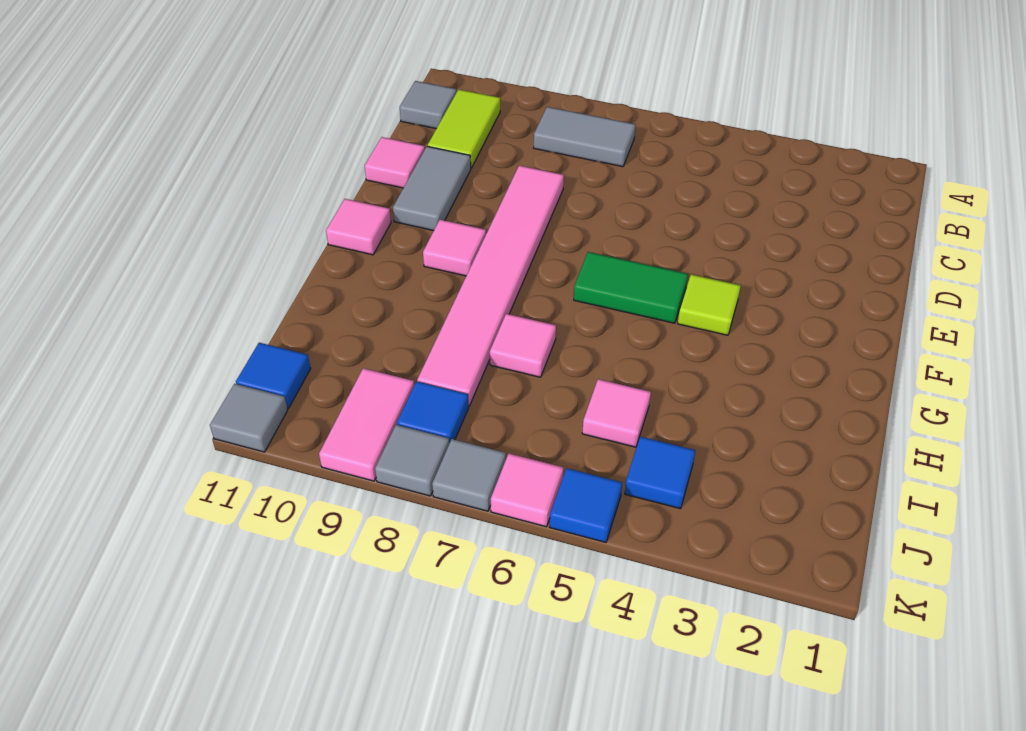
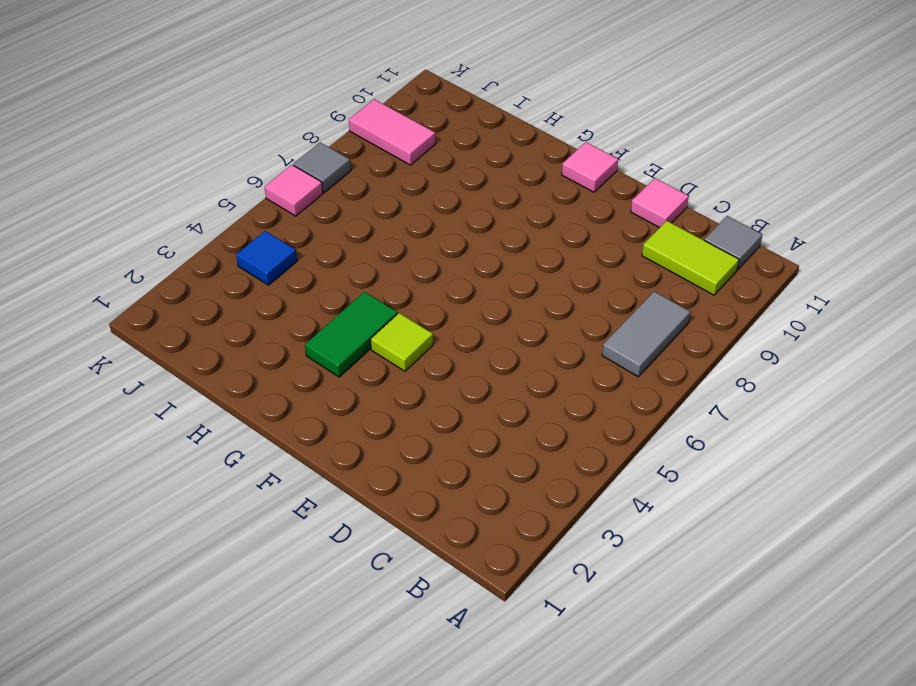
green 1x2 tile [305,292,398,377] -> green 1x2 tile moved to [574,252,688,323]
none -> pink 1x6 tile [417,166,564,406]
none -> grey 1x2 tile [393,146,471,231]
none -> pink 1x1 tile [423,220,486,276]

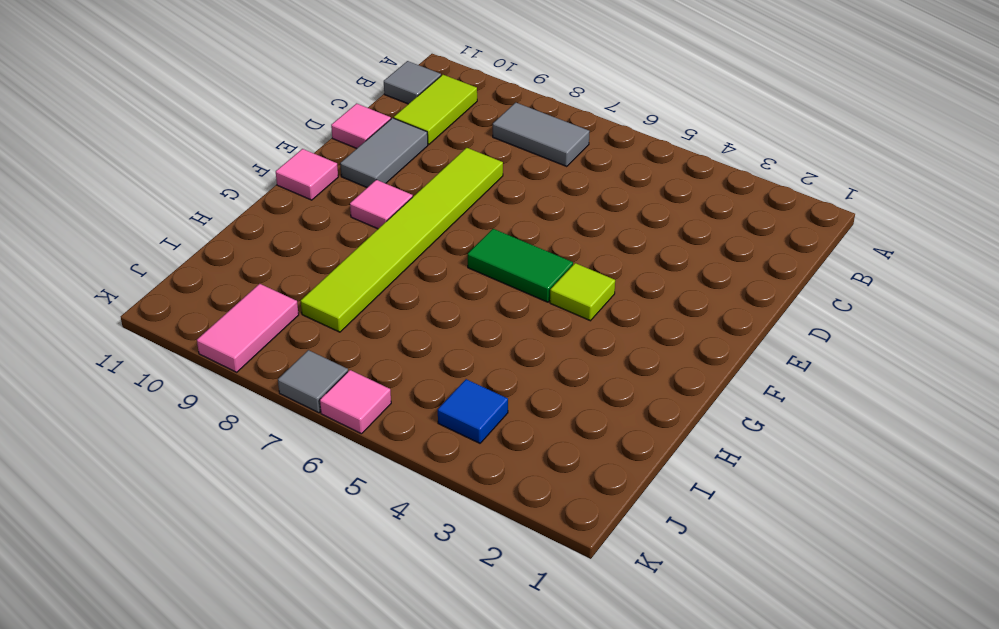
lime 1x6 tile [301,148,503,332] -> pink 1x6 tile [417,166,564,406]
none -> pink 1x1 tile [490,314,556,377]
none -> pink 1x1 tile [582,379,651,447]
none -> blue 1x1 tile [397,381,469,443]

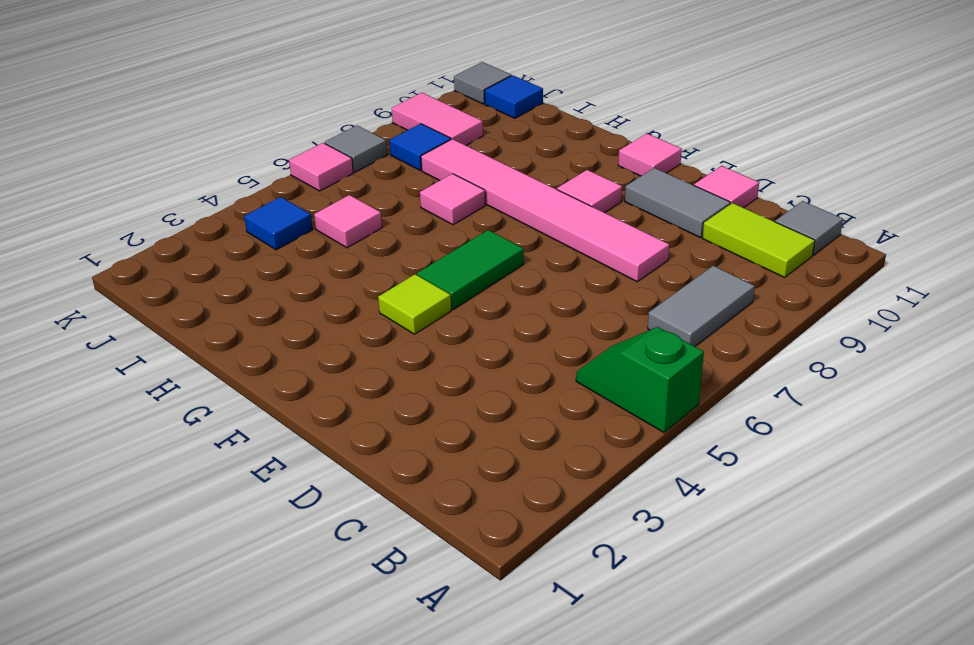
green 1x2 slope [576,327,704,432] -> none
none -> blue 1x1 tile [550,468,622,542]
none -> grey 1x1 tile [375,425,449,496]

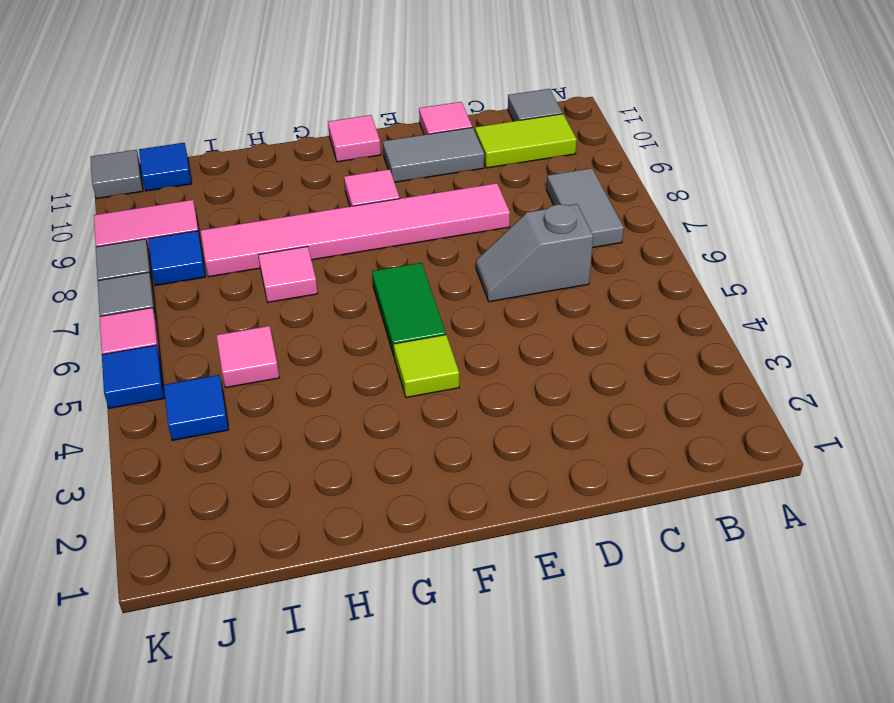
grey 1x2 slope [476,204,593,302] -> none

